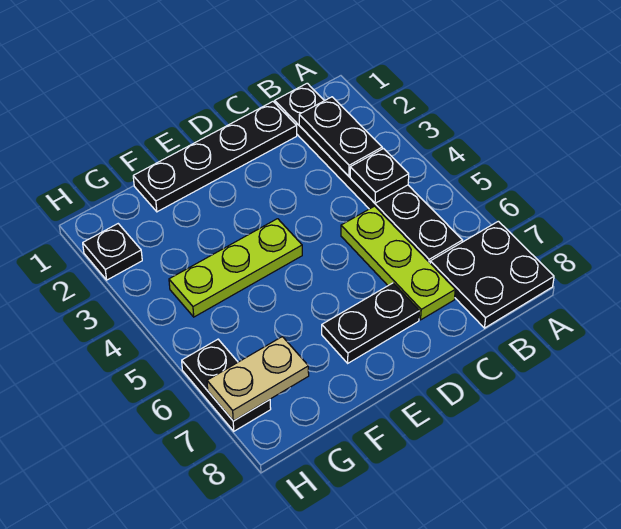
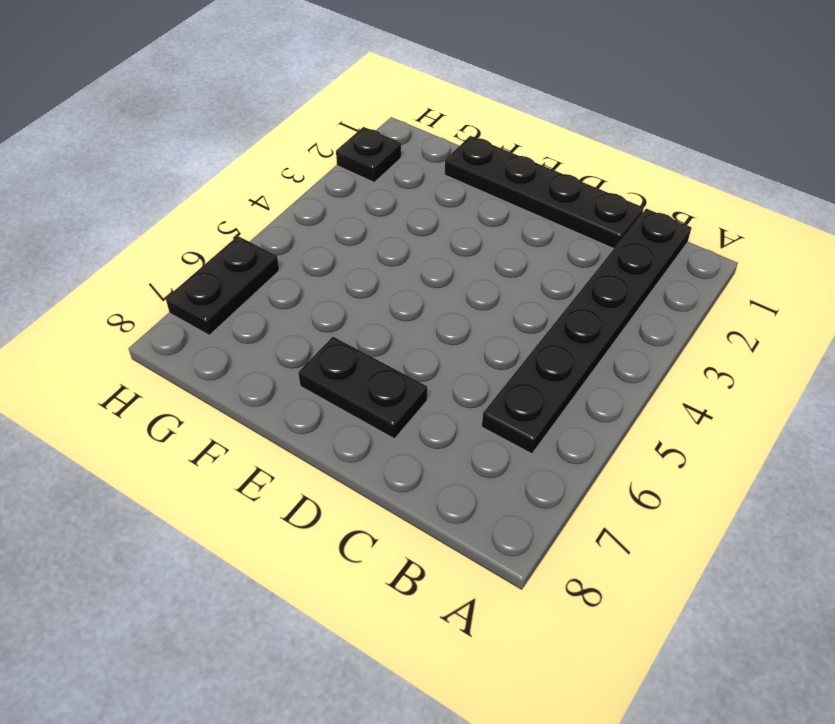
none -> black 2x2 plate [430,221,554,328]
none -> lime 1x3 plate [341,206,455,320]

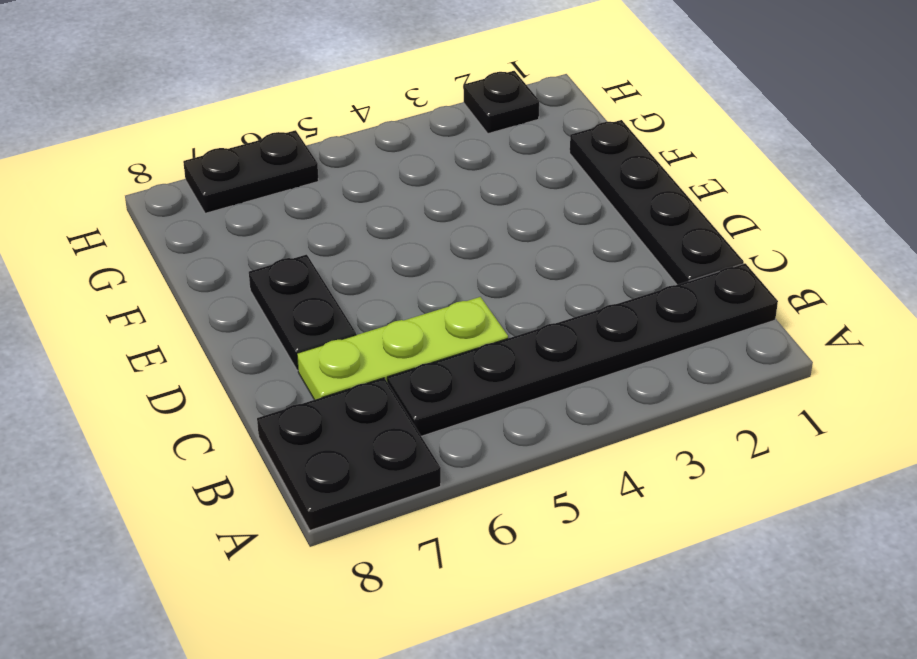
none -> lime 1x3 plate [169,219,302,317]
none -> black 1x2 plate [299,97,382,176]

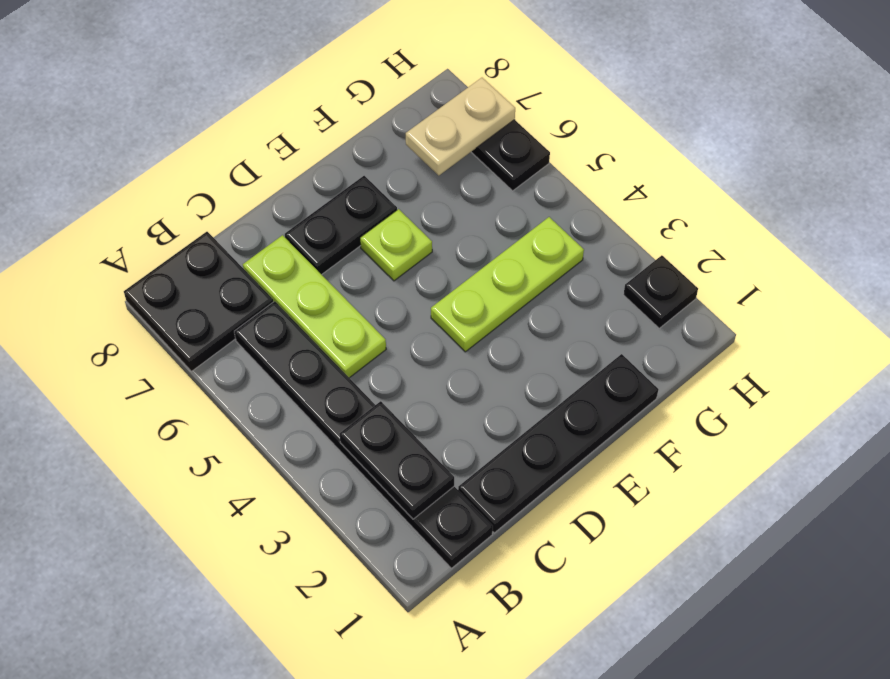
lime 1x1 plate [360,209,432,281] -> none
none -> black 1x1 plate [350,149,409,203]

